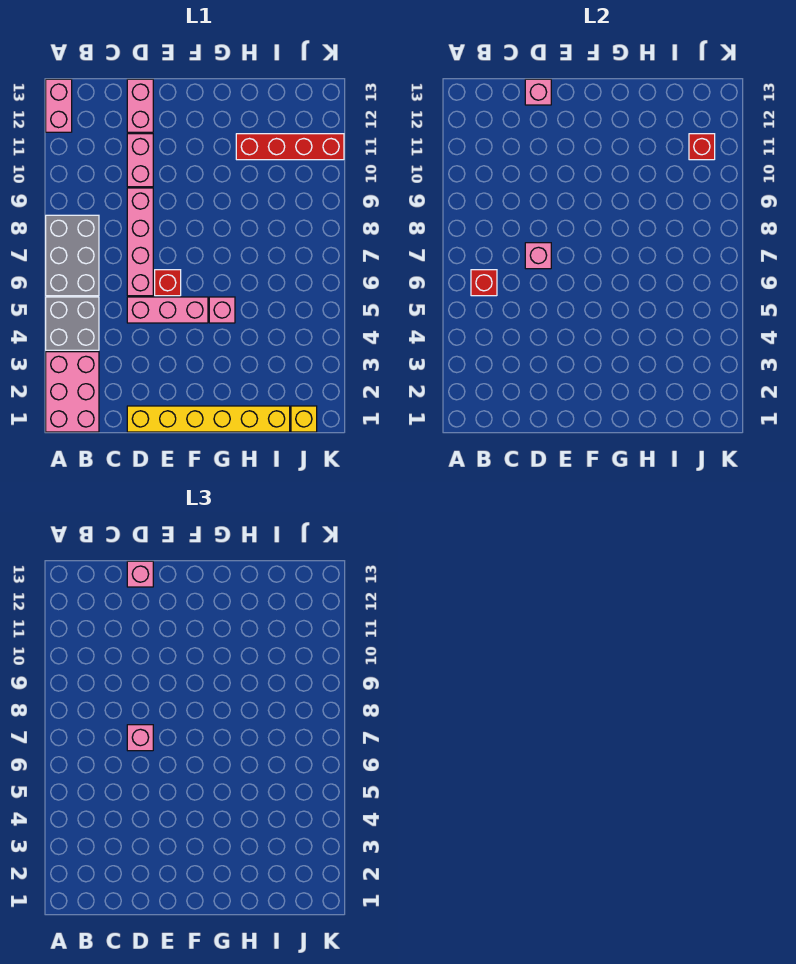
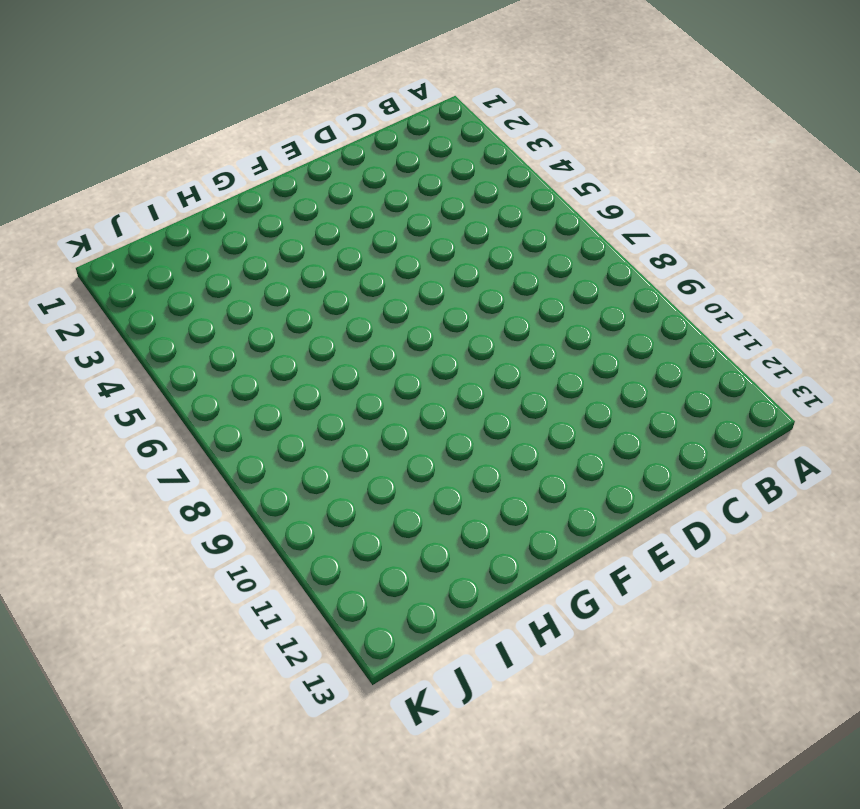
none -> pink 2x3 brick [46,352,99,432]
none -> grey 2x2 brick [46,297,99,350]
none -> grey 2x3 brick [46,215,99,296]

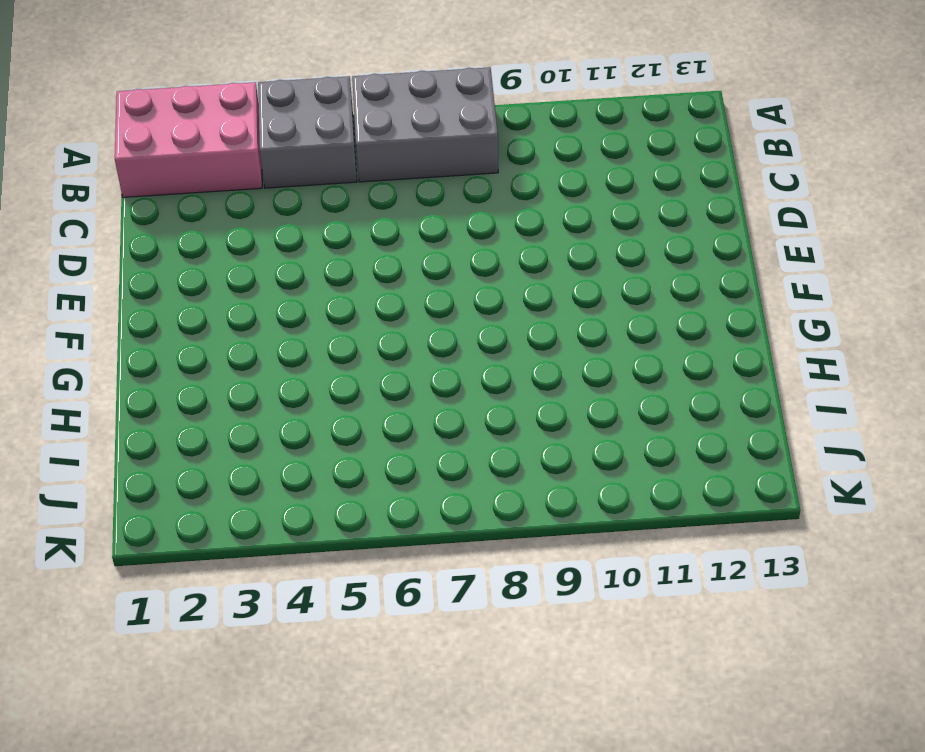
none -> pink 1x2 brick [46,79,72,132]
none -> yellow 1x6 brick [127,406,290,432]
none -> pink 1x3 brick [127,297,208,323]

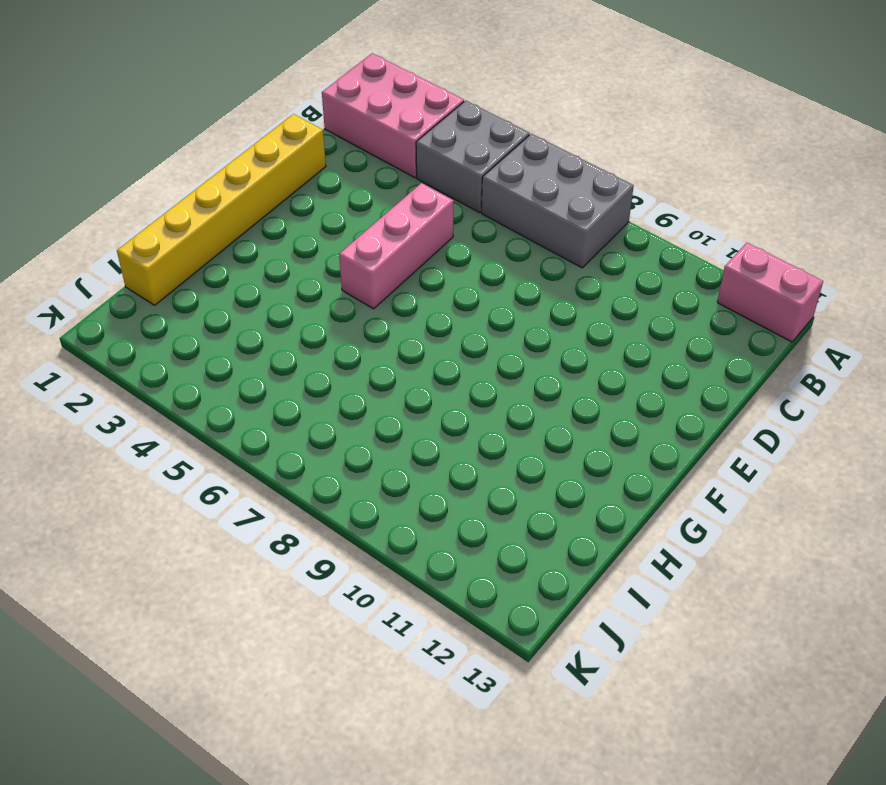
none -> pink 1x4 brick [127,188,153,296]
none -> pink 1x2 brick [127,134,153,187]
none -> pink 1x2 brick [127,79,153,132]

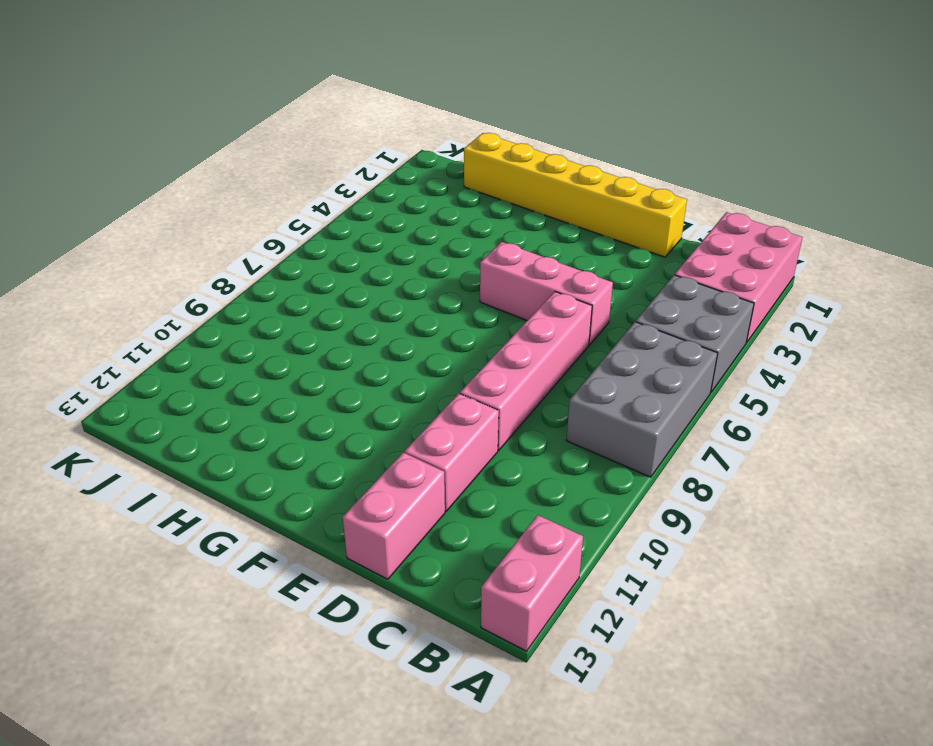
none -> red 1x1 brick [155,270,181,296]
none -> pink 1x1 brick [209,297,235,323]
none -> red 1x4 brick [236,134,344,160]

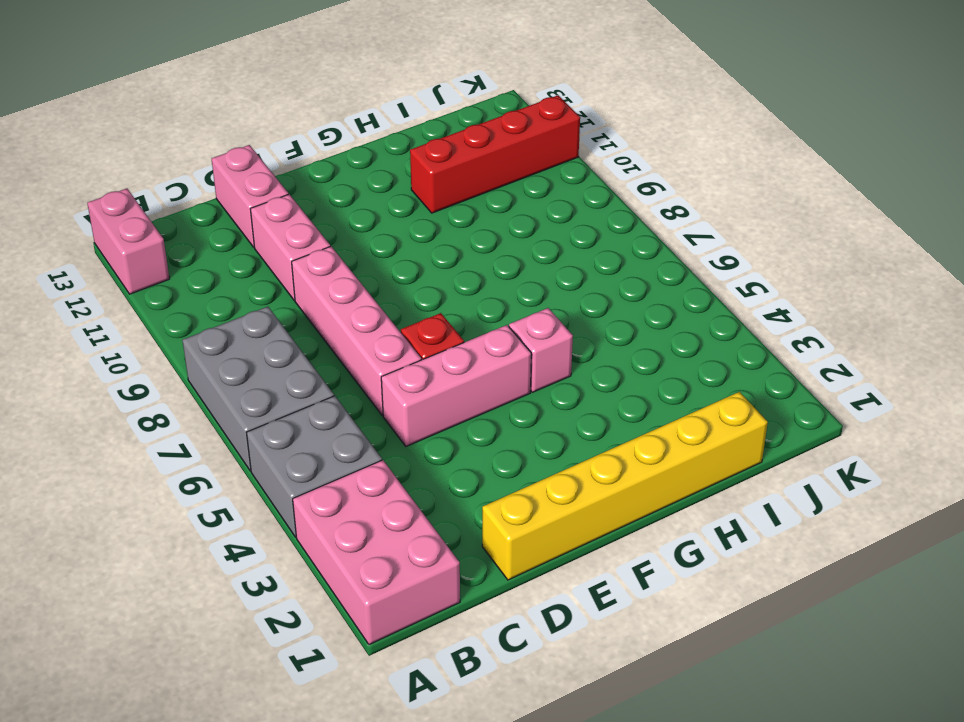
none -> yellow 1x1 brick [291,406,317,432]
none -> red 1x1 brick [471,270,497,296]
none -> pink 1x1 brick [525,243,551,269]

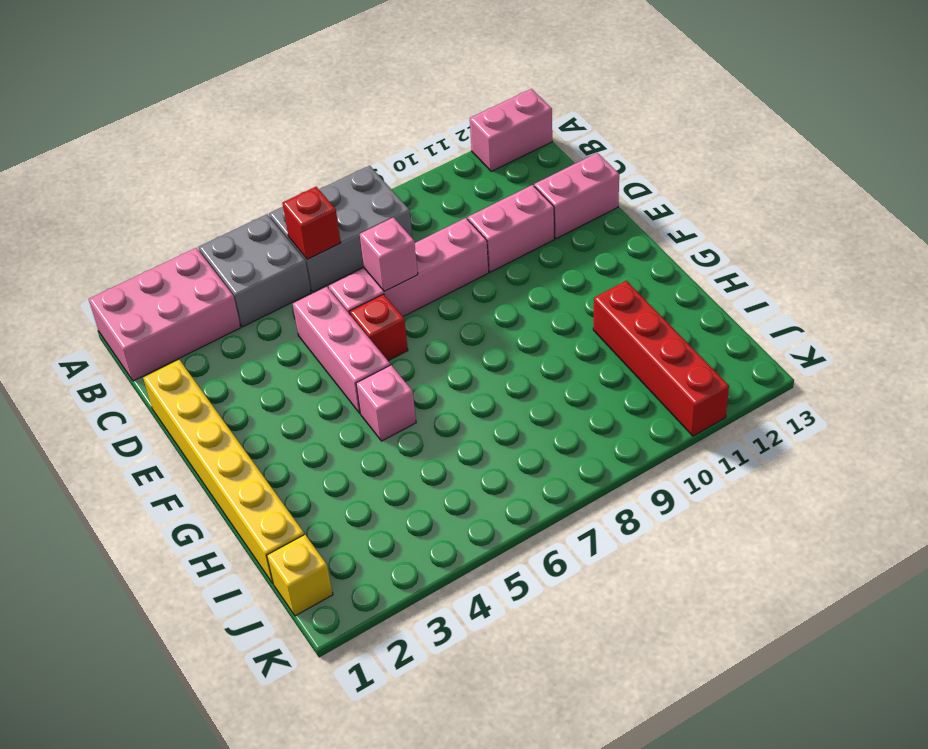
none -> pink 1x1 brick [525,79,551,105]
none -> red 1x1 brick [689,134,715,160]
none -> pink 1x1 brick [127,725,153,751]

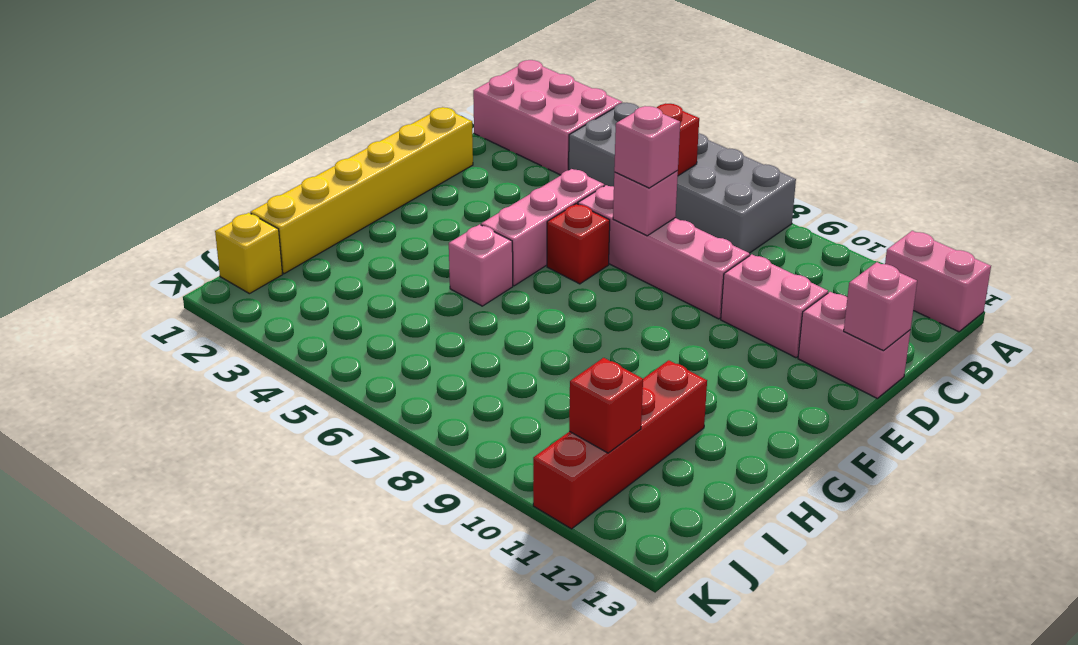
none -> pink 1x1 brick [127,561,153,587]

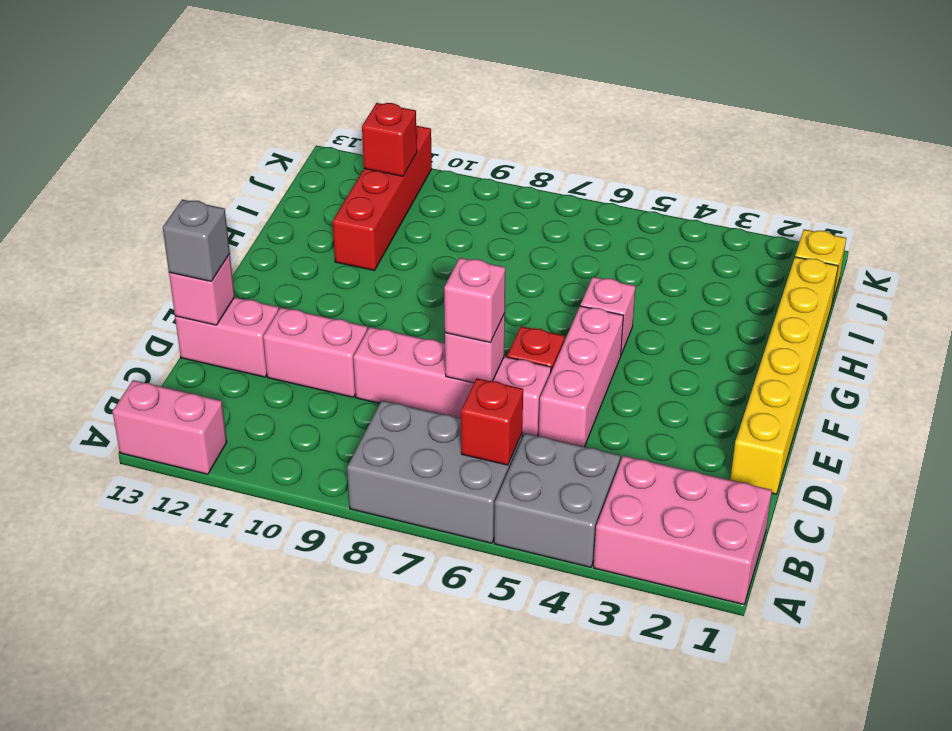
grey 1x1 brick [163,200,230,281] -> pink 1x1 brick [127,561,153,587]

